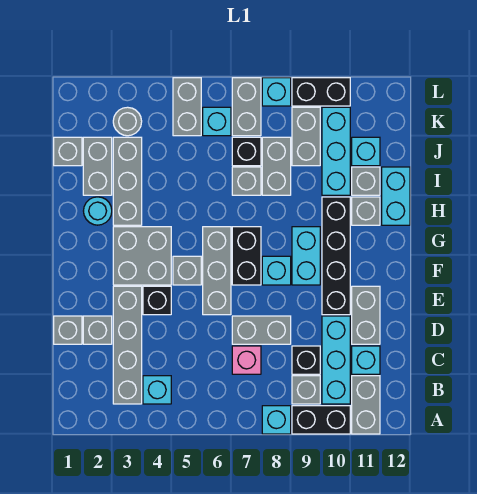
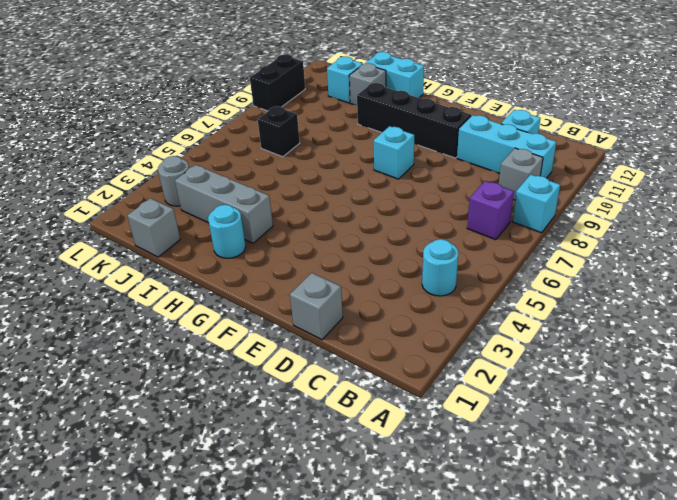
cyan 1x1 round brick [422,239,458,296] -> cyan 1x1 brick [143,376,171,404]
purple 1x1 brick [467,181,514,240] -> none
none -> black 1x2 brick [292,406,350,434]
none -> grey 1x2 brick [352,376,380,434]
none -> grey 1x4 brick [113,286,142,404]
none -> pink 1x1 brick [232,346,261,374]

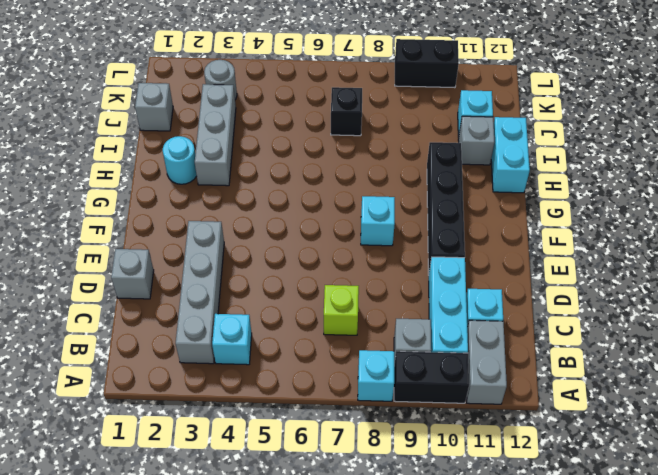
lime 1x1 brick [324,285,359,335] -> pink 1x1 brick [232,346,261,374]
none -> black 1x1 brick [292,346,320,374]
none -> grey 1x1 brick [83,316,112,344]
none -> grey 1x2 brick [232,316,291,344]
none -> grey 1x2 brick [352,286,380,344]

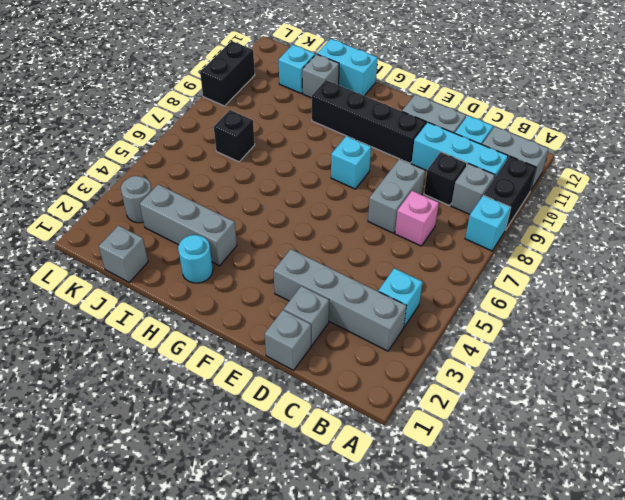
none -> black 1x1 brick [143,286,171,315]
none -> grey 1x3 brick [203,227,231,315]
none -> grey 2x2 brick [113,227,171,285]
none -> grey 1x1 brick [173,256,201,285]

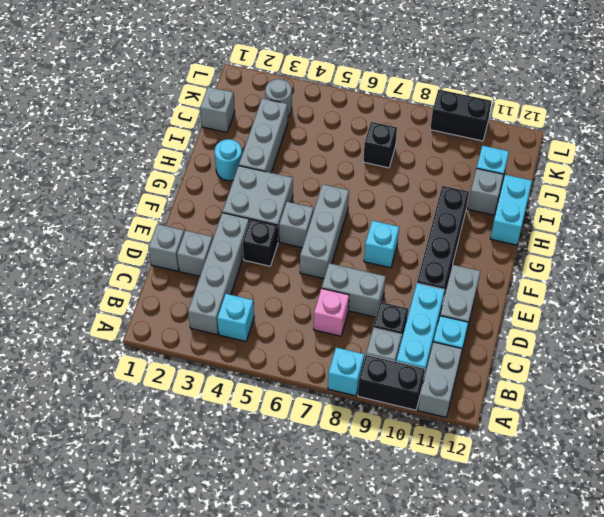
none -> black 1x2 brick [232,227,261,285]
none -> cyan 1x2 brick [292,227,320,285]
none -> grey 1x1 brick [352,197,380,225]
none -> grey 1x2 brick [83,137,112,195]

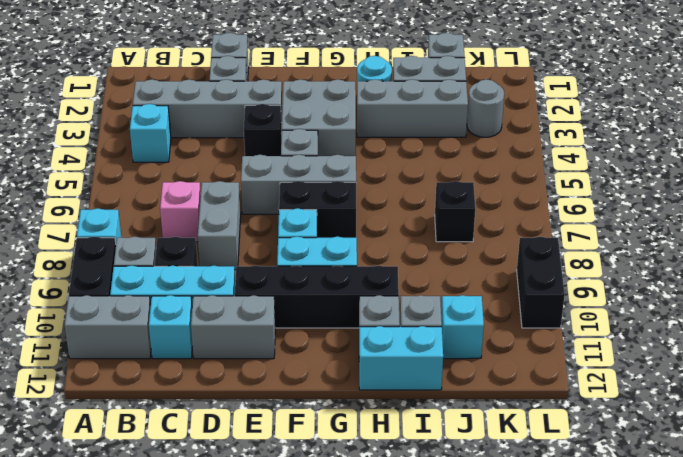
none -> grey 1x1 brick [232,167,261,195]
none -> grey 1x2 brick [262,137,291,195]
none -> cyan 1x3 brick [322,107,350,195]
none -> grey 1x2 brick [292,107,320,166]

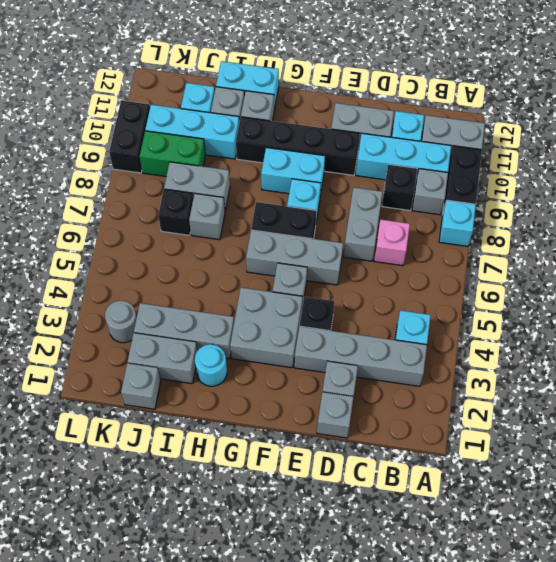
green 1x2 brick [140,131,206,176] -> grey 1x2 brick [292,107,320,166]
none -> grey 1x2 brick [173,78,201,136]
none -> cyan 1x1 brick [203,107,231,136]
none -> grey 1x2 brick [232,78,261,136]
none -> cyan 1x1 brick [262,78,291,106]

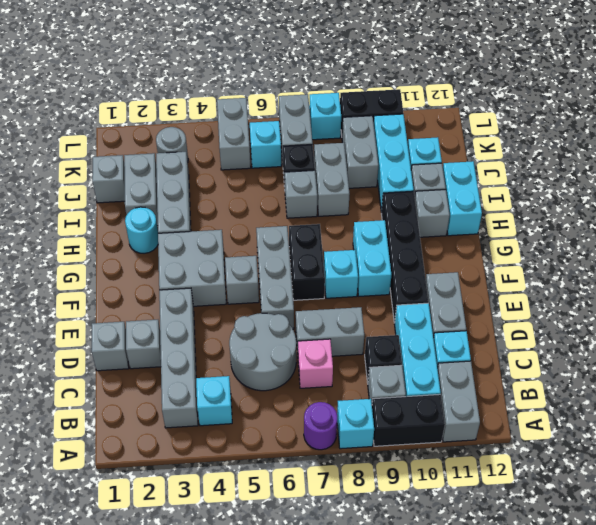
purple 1x1 round brick [304,402,337,450] -> none
grey 2x2 round brick [229,313,296,391] -> none
none -> black 1x1 brick [143,286,171,315]

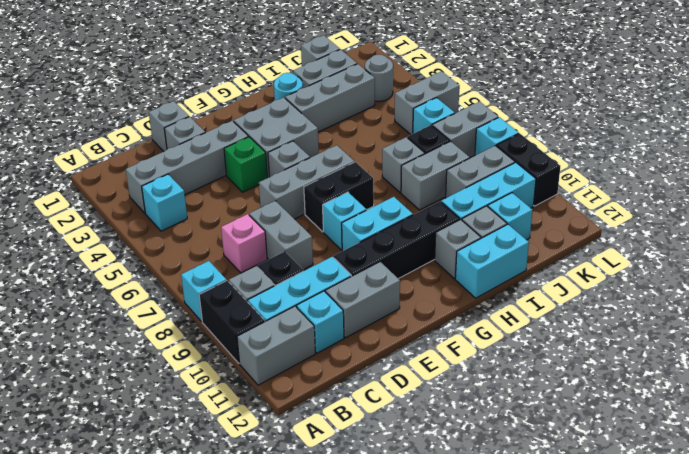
green 1x1 brick [224,137,267,192] -> black 1x1 brick [143,286,171,315]

